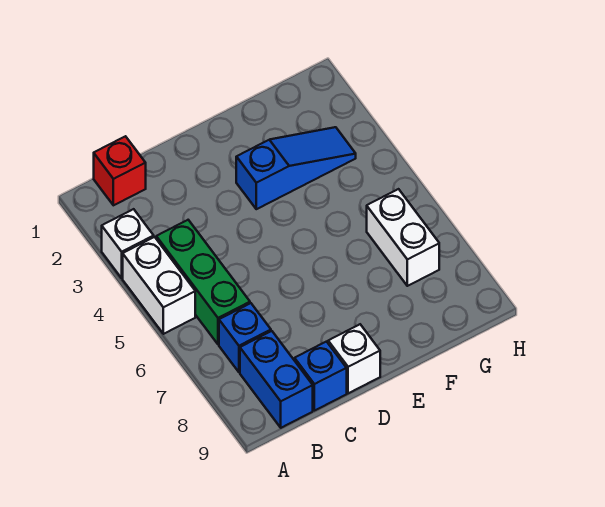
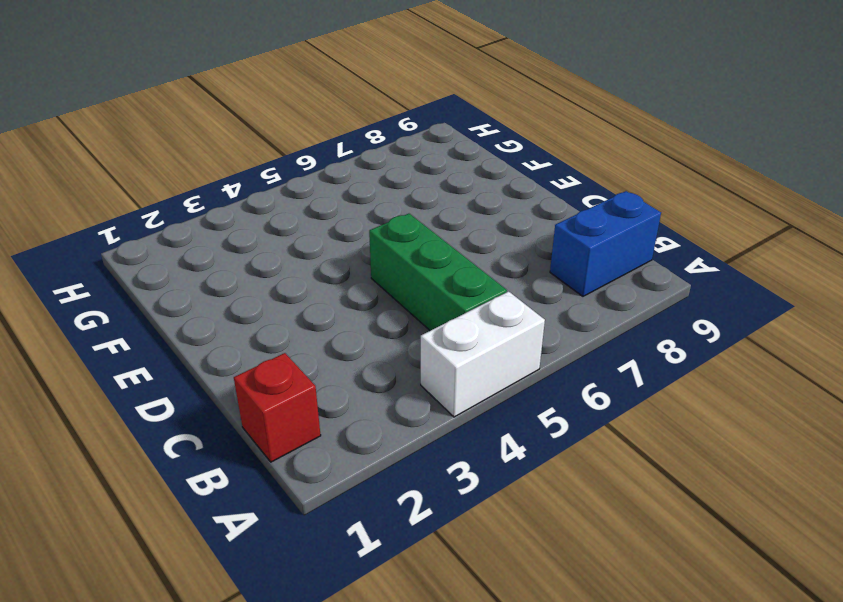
green 1x3 brick [369,214,507,331] -> green 1x3 brick turned to [156,220,250,344]
none -> white 1x1 brick [102,209,154,278]
none -> blue 1x1 brick [219,303,271,372]

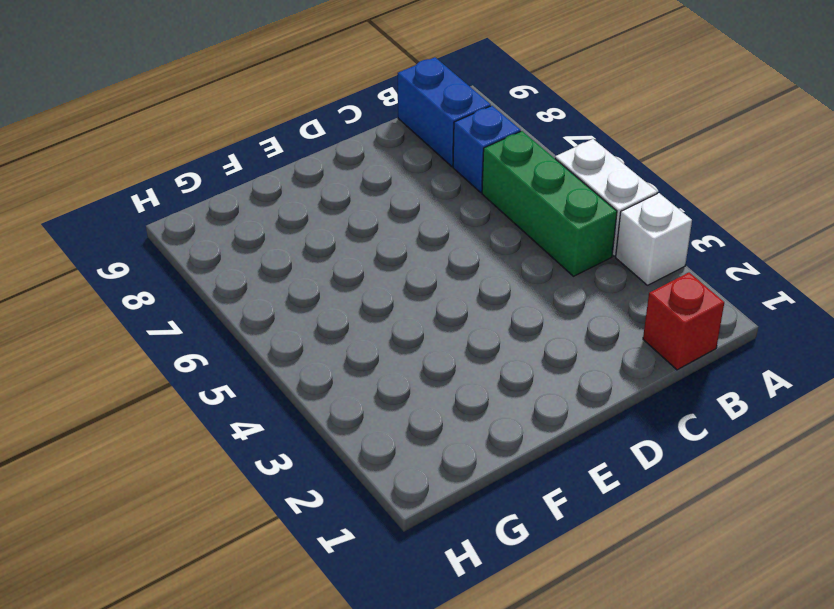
none -> blue 1x1 brick [295,342,347,411]
none -> white 1x1 brick [328,324,380,393]

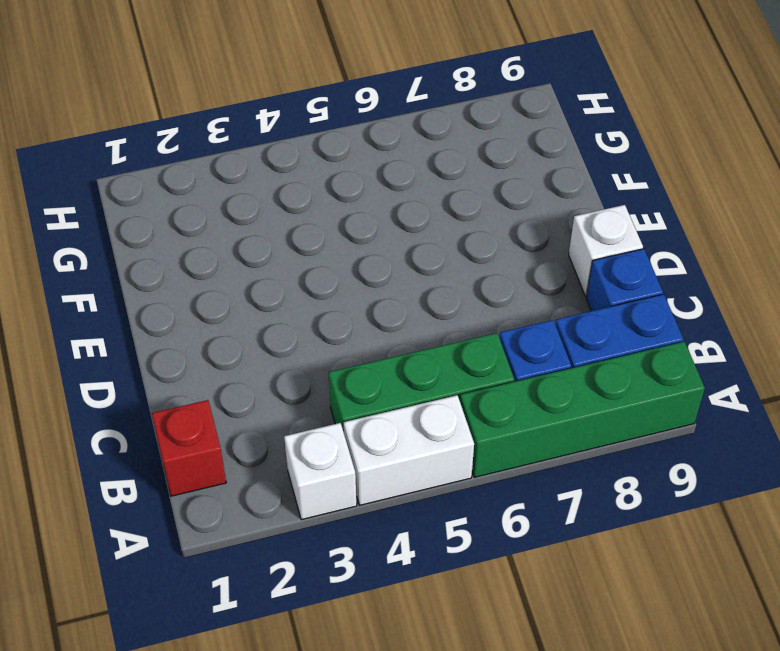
green 1x4 brick [460,342,705,477] -> none
none -> blue 1x3 slope [236,127,356,209]
none -> white 1x2 brick [367,189,439,286]

